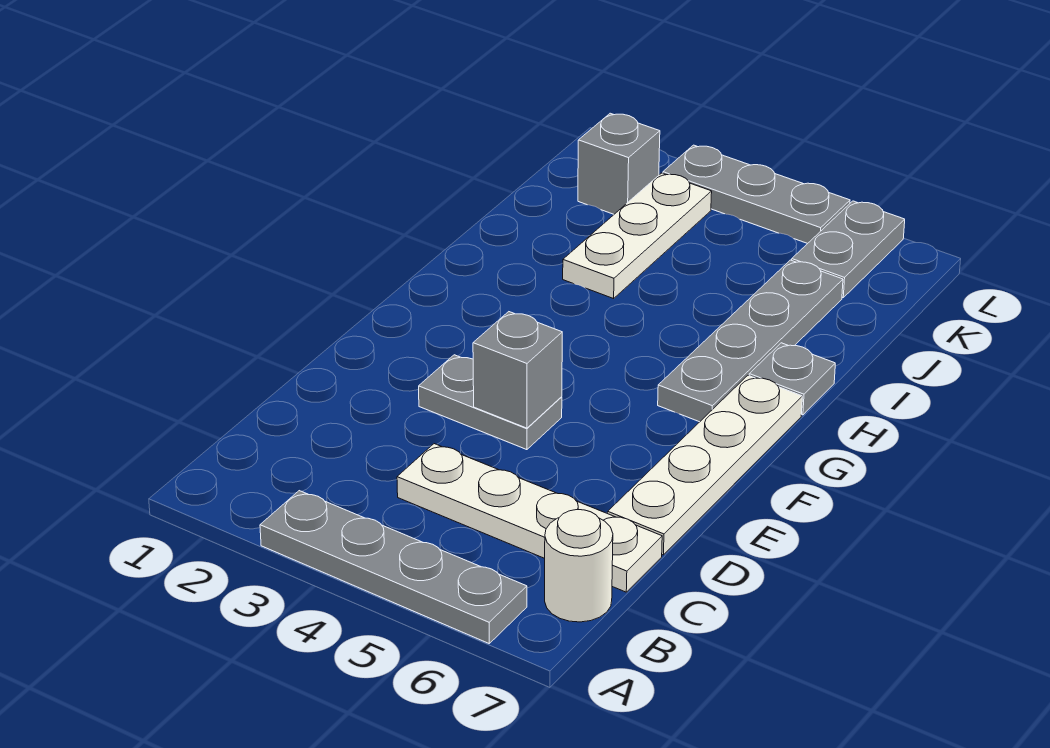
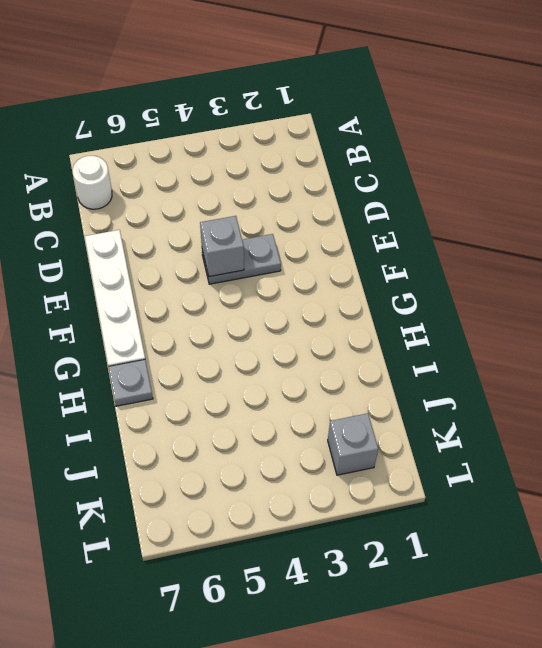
none -> grey 1x4 plate [260,491,527,643]
none -> white 1x4 plate [397,444,662,592]
none -> grey 1x4 plate [658,260,843,422]

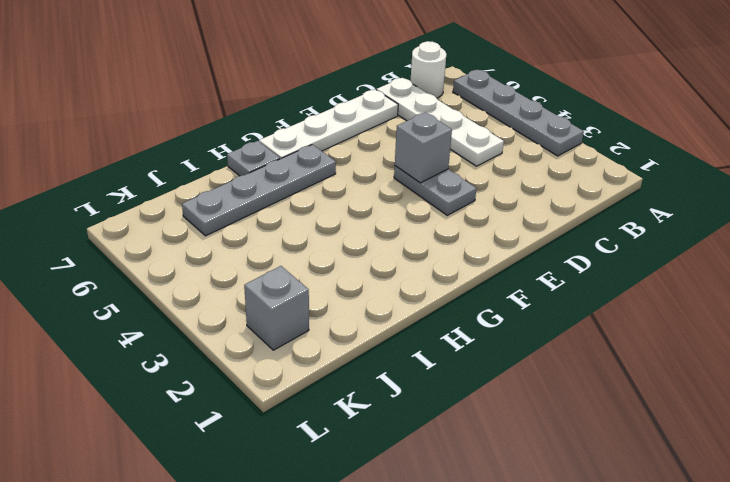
none -> white 1x3 plate [563,173,712,299]
none -> grey 1x2 plate [792,201,905,298]
none -> grey 1x3 plate [663,145,850,244]

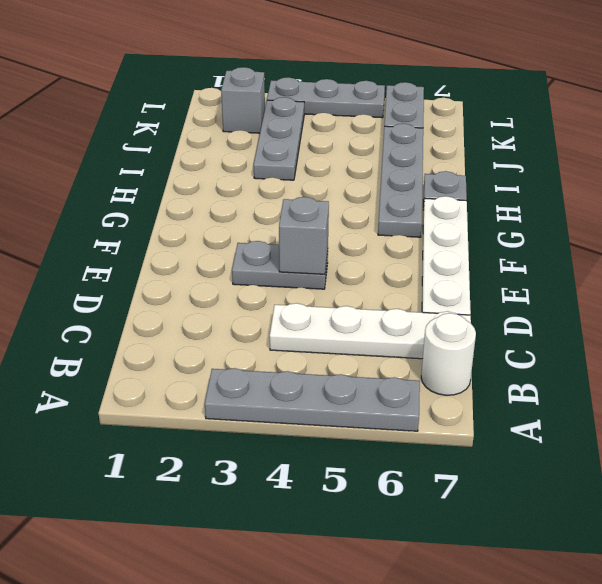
grey 1x3 plate [254,97,304,180] -> white 1x3 plate [563,173,712,299]

